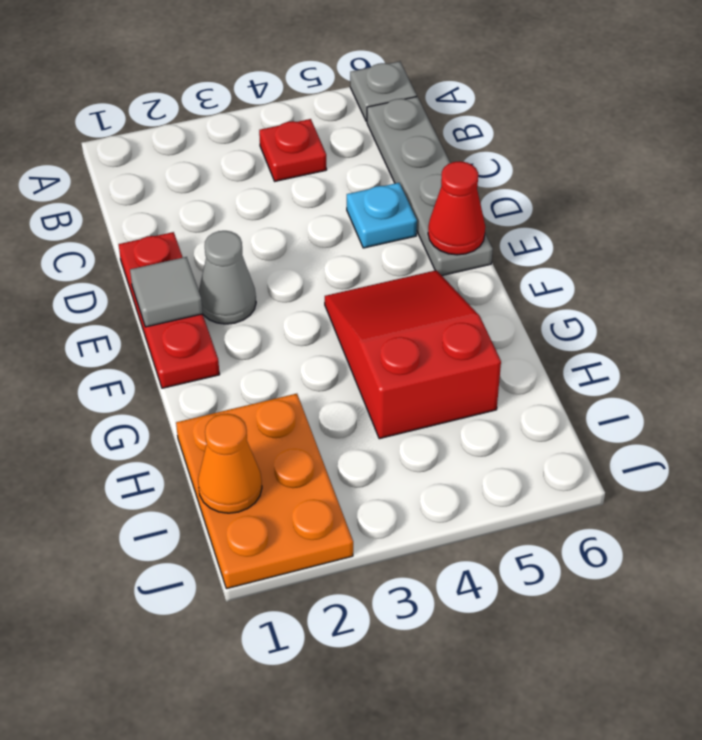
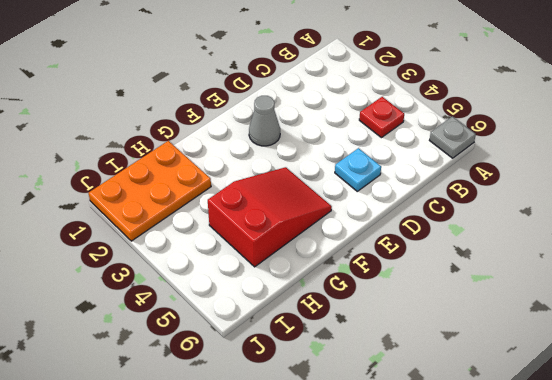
none -> grey 1x4 plate [367,97,493,276]
none -> red 1x3 plate [119,232,220,388]

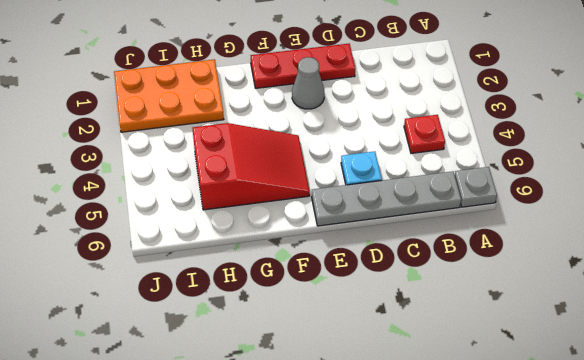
none -> grey 1x1 tile [130,257,203,327]
none -> red 1x1 cone [428,161,485,255]

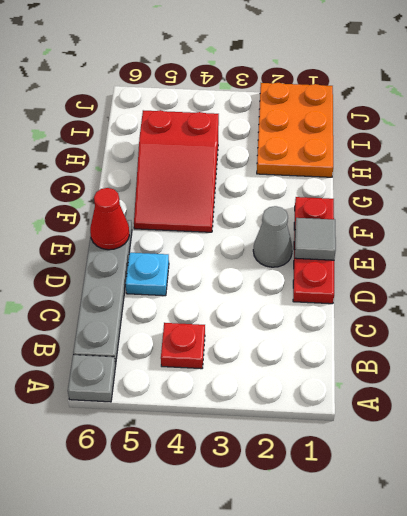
none -> orange 1x1 cone [198,414,262,513]

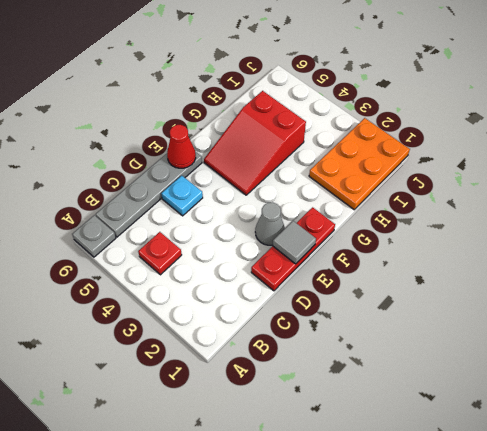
none -> orange 1x1 cone [198,414,262,513]

